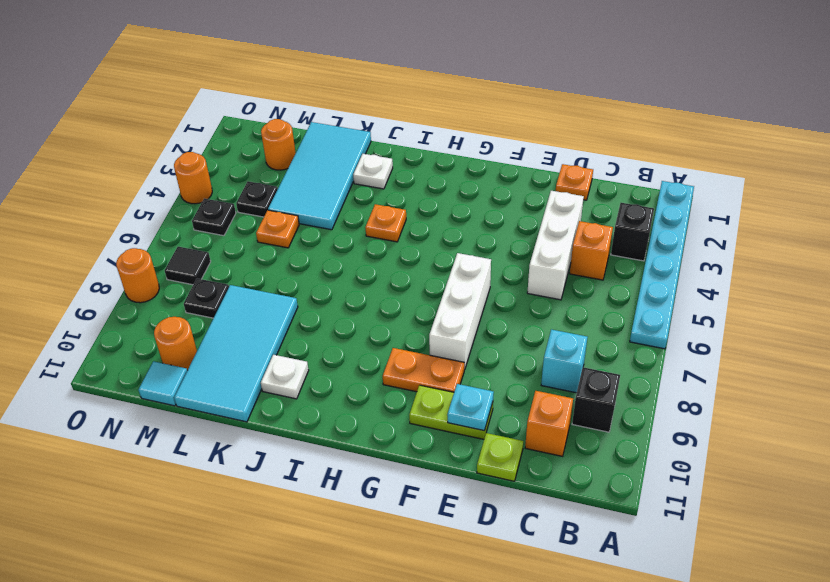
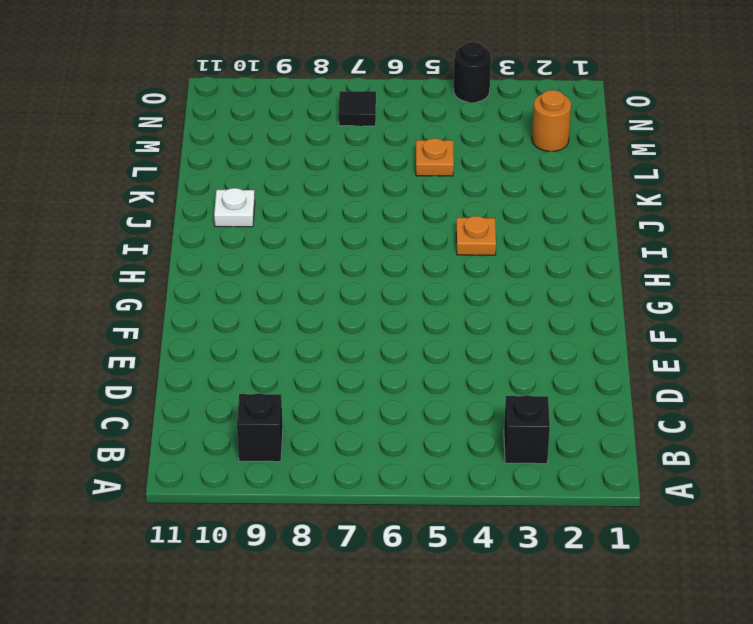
black 1x1 round brick [454,42,491,102] -> orange 1x1 round brick [174,152,212,204]
none -> cyan 1x6 plate [630,181,694,349]
none -> orange 1x1 brick [570,221,613,280]
none -> cyan 1x1 brick [541,329,588,393]

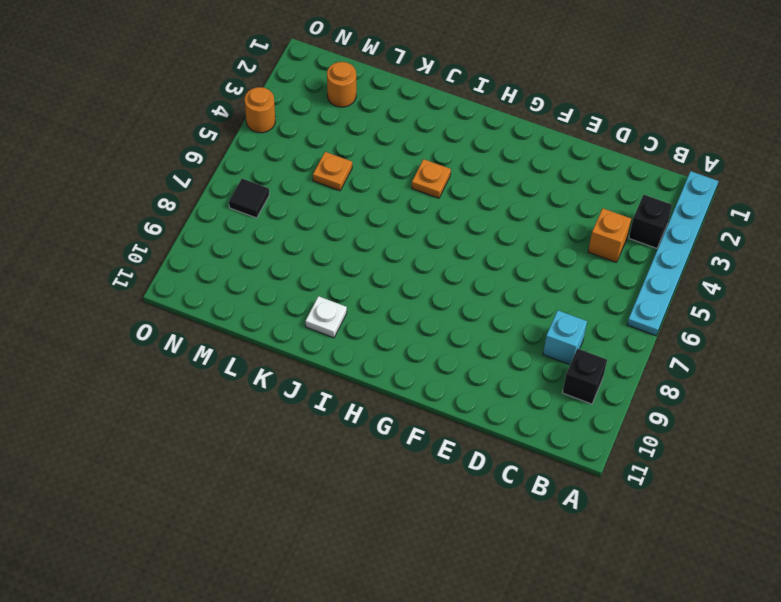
none -> orange 1x1 brick [525,391,573,456]
none -> orange 1x1 plate [556,164,593,200]
none -> white 1x3 brick [527,191,584,300]

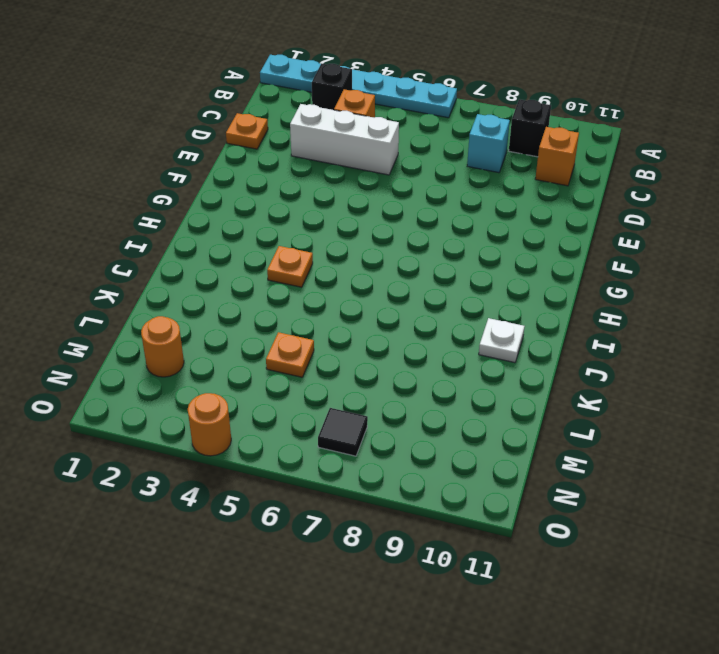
none -> lime 1x1 plate [477,433,523,481]
none -> lime 1x2 plate [409,385,493,439]
none -> white 1x3 brick [429,253,491,369]

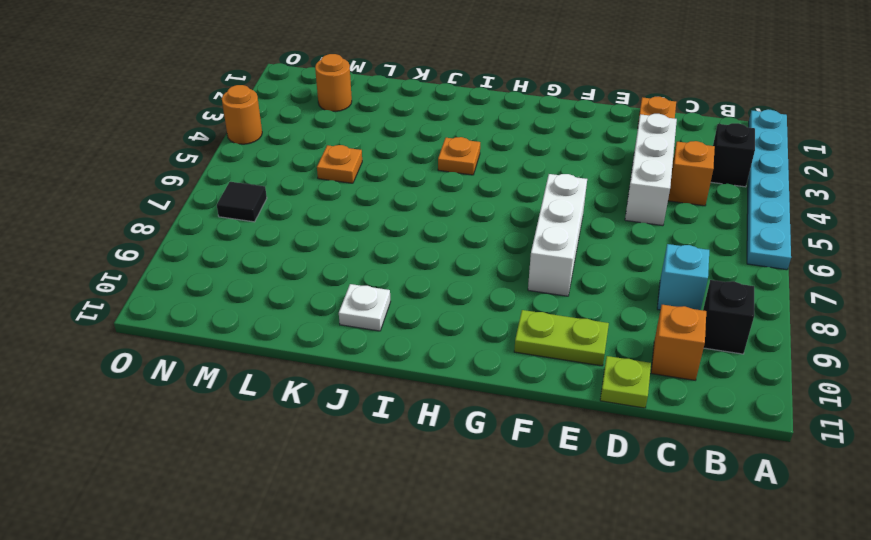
none -> orange 1x2 plate [383,348,465,392]
none -> white 1x1 plate [353,154,393,189]
none -> cyan 2x4 tile [268,122,371,230]

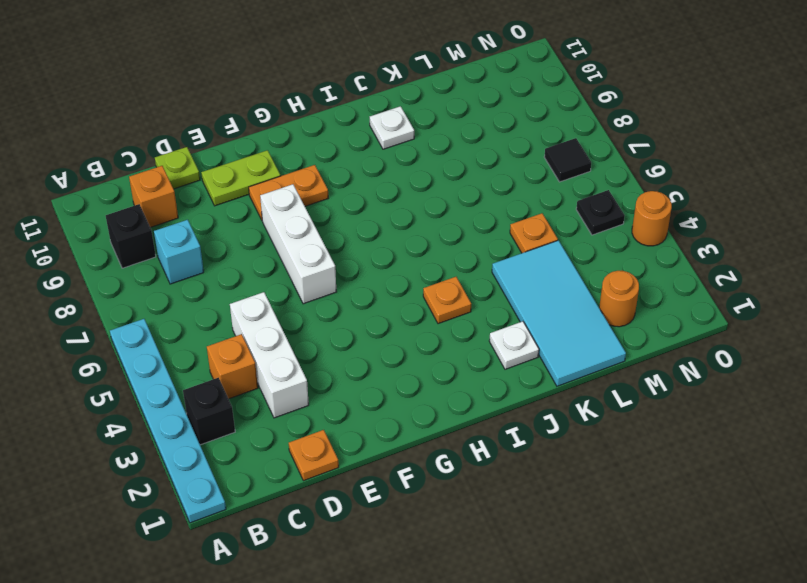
none -> cyan 2x4 tile [174,285,298,422]
none -> black 1x1 plate [236,181,278,217]
none -> black 1x1 plate [184,278,229,318]

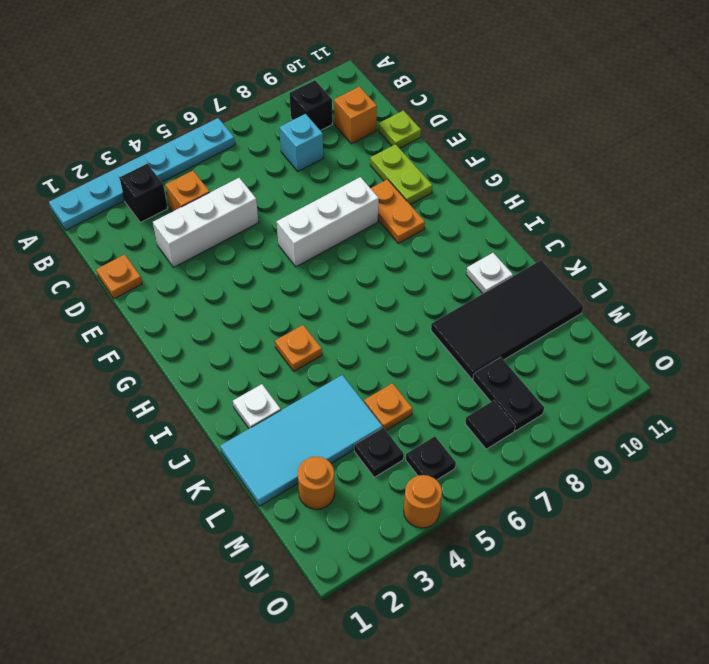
black 2x4 tile [431,260,583,379] -> cyan 2x4 tile [174,285,298,422]
black 1x2 plate [473,357,544,431] -> black 1x1 plate [184,278,229,318]
none -> orange 1x1 round brick [154,317,197,370]
none -> cyan 1x1 tile [138,361,187,406]
none -> orange 1x1 round brick [116,248,159,303]

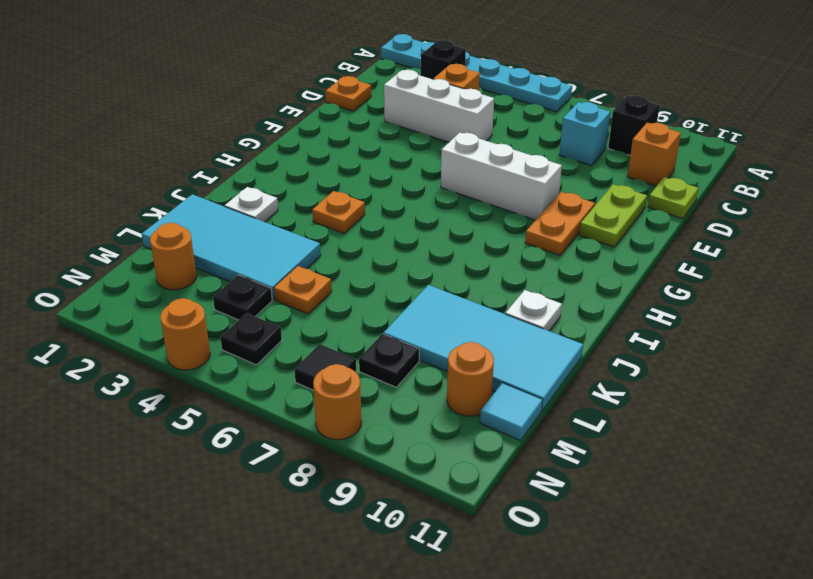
none -> cyan 1x1 plate [447,384,494,431]

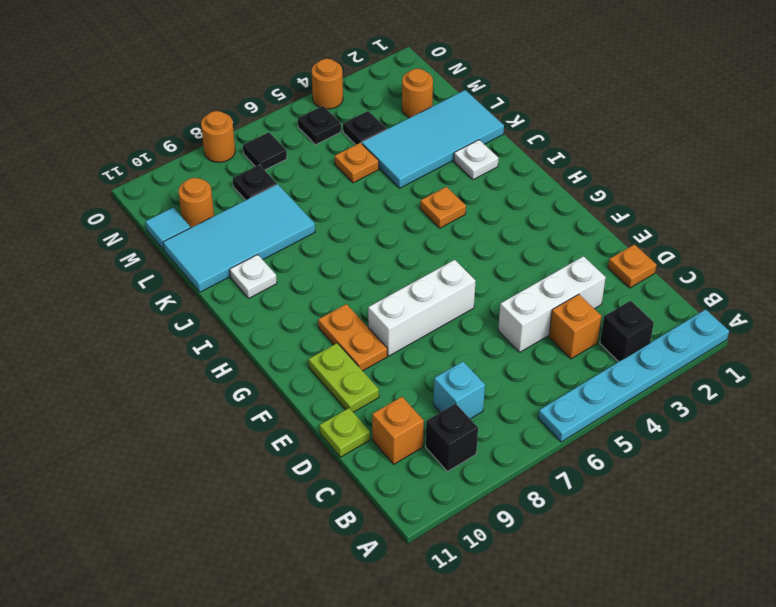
none -> cyan 1x1 plate [447,384,494,431]

